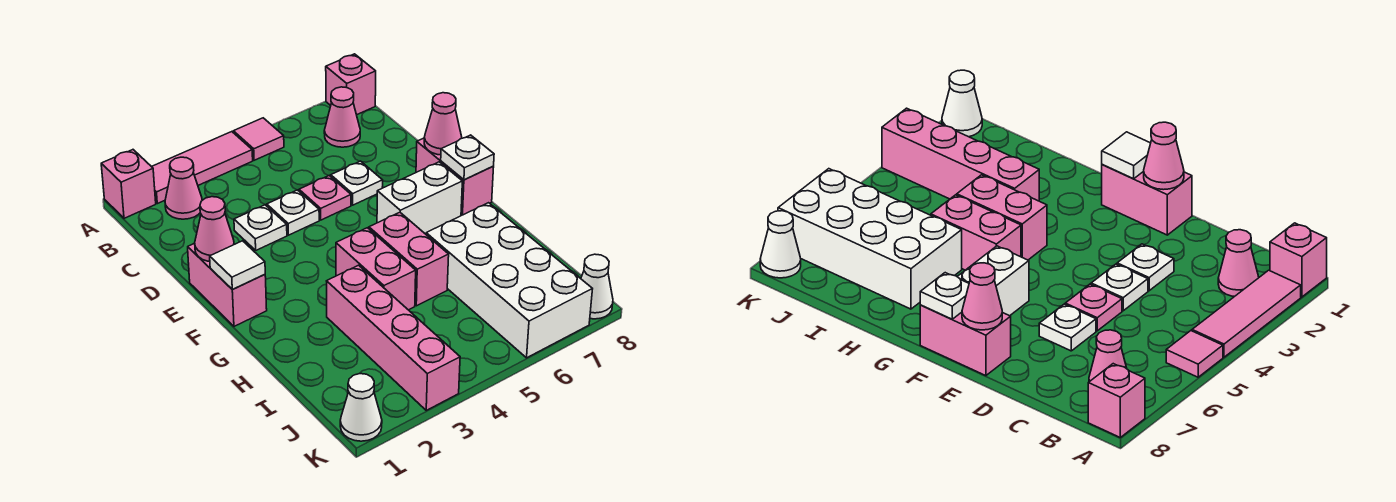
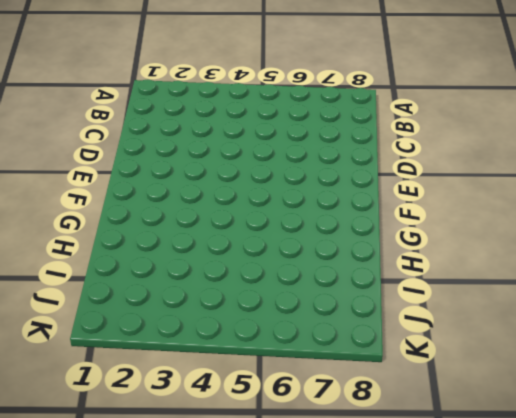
none -> pink 1x1 brick [101,150,156,218]
none -> pink 1x3 tile [152,132,253,204]
none -> pink 1x1 tile [233,118,284,160]

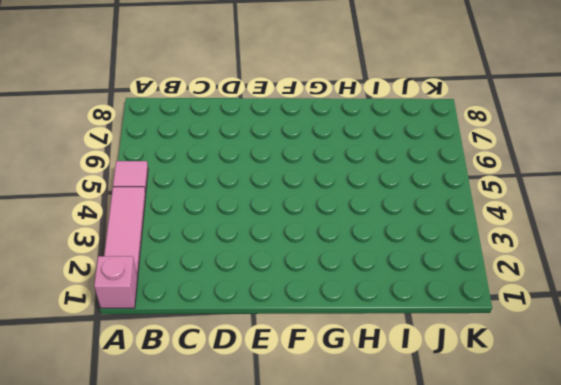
none -> pink 1x1 brick [326,54,376,115]
none -> pink 1x1 cone [165,157,202,219]
none -> pink 1x1 cone [324,87,360,147]

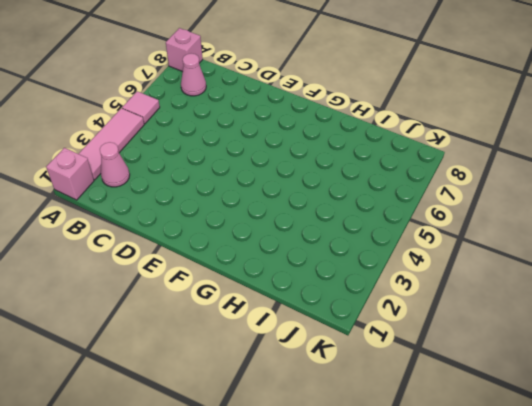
none -> white 1x1 plate [234,205,287,250]
none -> white 1x1 plate [267,190,319,235]
none -> pink 1x1 plate [299,176,351,220]

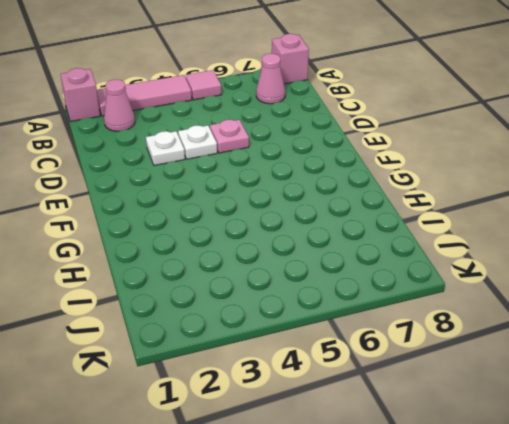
none -> white 1x1 plate [331,161,383,205]
none -> pink 1x2 brick [188,243,267,326]
none -> pink 1x2 brick [416,138,494,216]

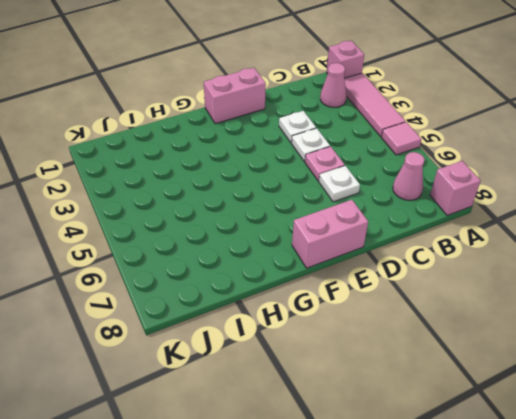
none -> white 1x2 brick [377,162,462,234]
none -> pink 1x2 brick [336,228,416,310]
none -> pink 1x2 brick [369,212,449,306]

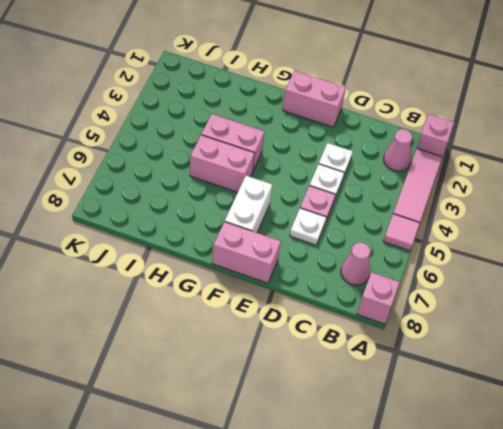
none -> pink 1x4 brick [327,265,460,410]
none -> white 2x4 brick [426,203,592,358]
none -> white 1x1 cone [340,374,382,441]

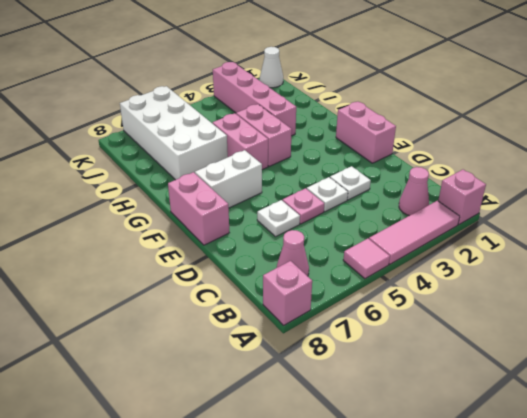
none -> white 1x1 cone [581,254,613,319]
none -> pink 1x1 cone [195,197,234,261]
none -> pink 1x1 cone [424,93,462,155]

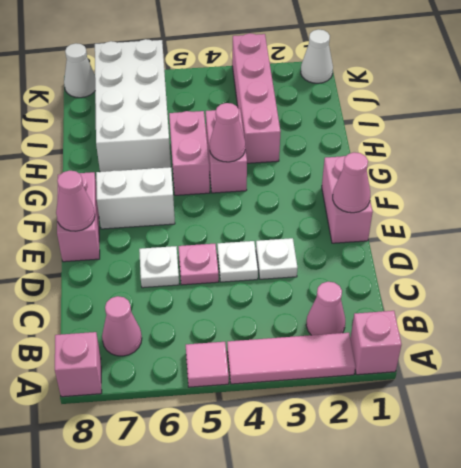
pink 1x1 cone [210,103,245,162] -> none
none -> white 1x1 tile [210,241,265,290]
none -> white 1x1 plate [441,135,494,180]

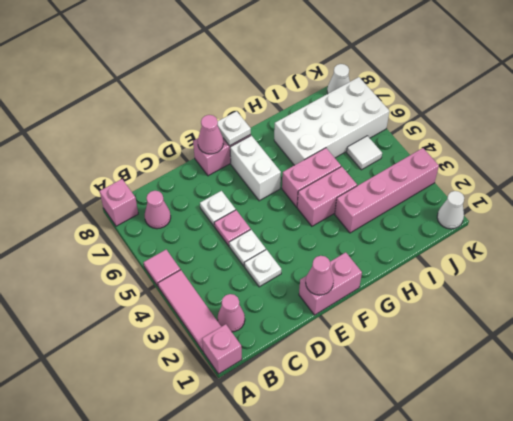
white 1x1 tile [347,136,382,170] -> white 1x1 tile moved to [210,241,265,290]

